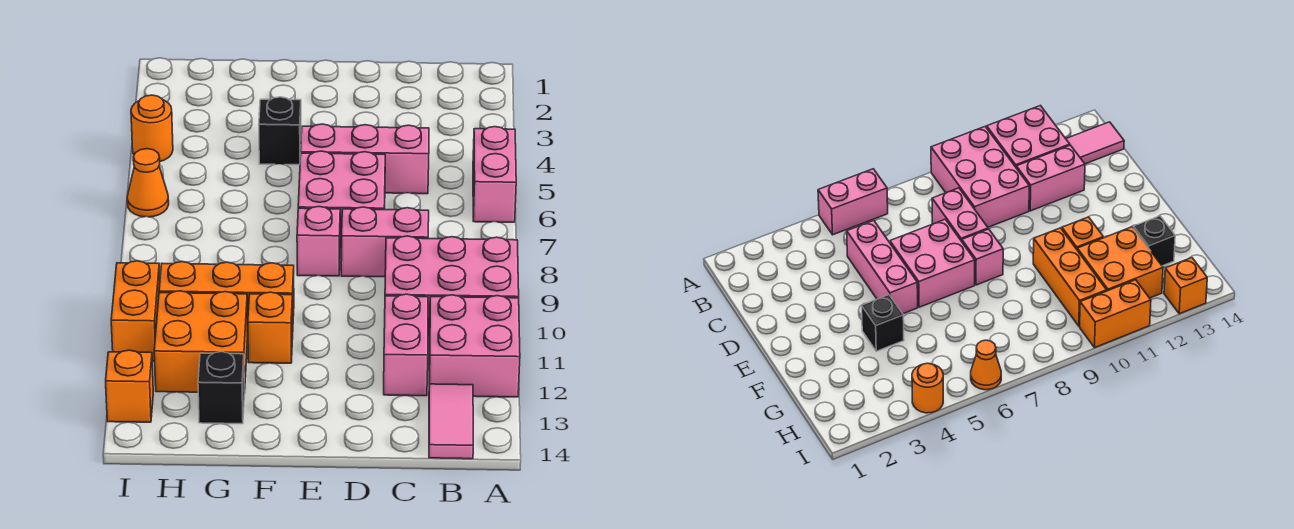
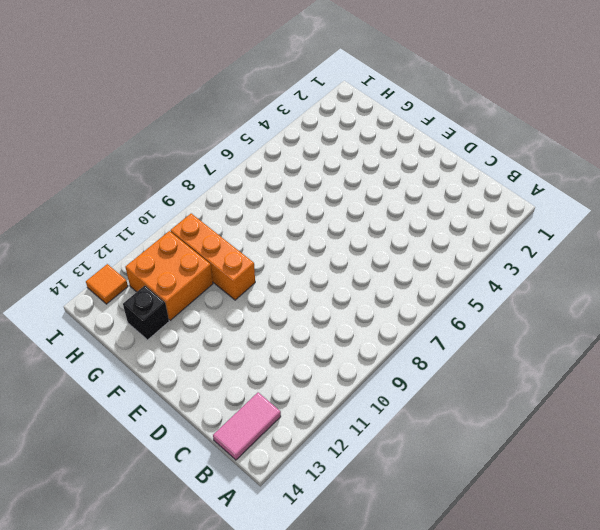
orange 1x1 tile [86,264,128,304] -> orange 1x1 brick [106,350,153,422]
none -> pink 1x2 brick [473,127,516,222]
none -> pink 2x3 brick [385,236,519,336]
none -> pink 2x2 brick [429,295,520,397]

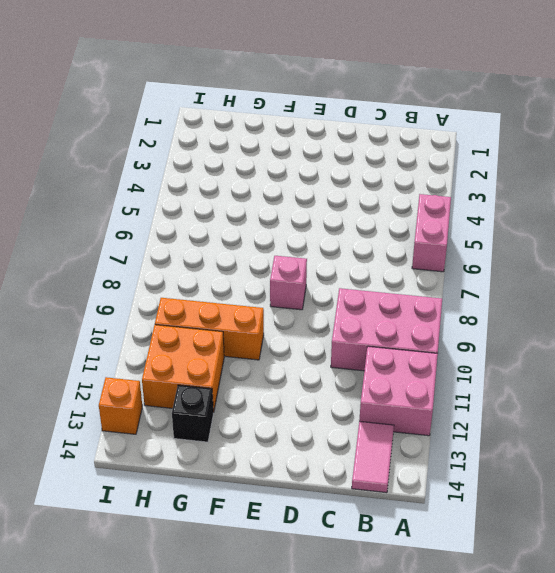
none -> pink 1x3 brick [301,124,429,194]
none -> pink 1x2 brick [341,207,429,277]
none -> pink 1x2 brick [384,294,428,396]

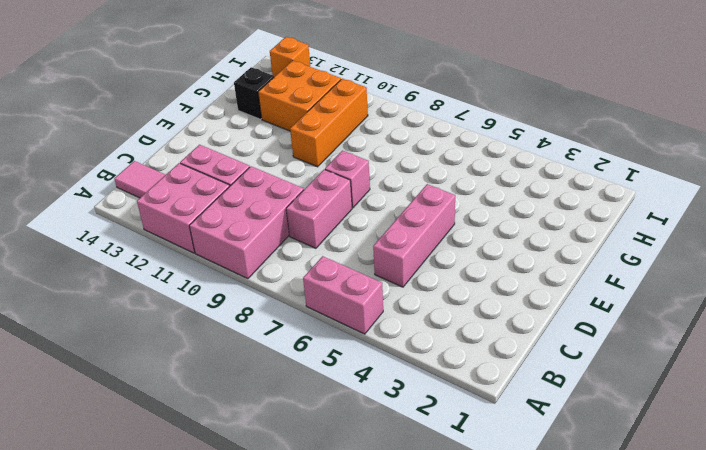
none -> pink 2x2 brick [298,151,385,248]
none -> black 1x1 brick [259,97,301,165]
none -> orange 1x1 brick [248,292,293,363]

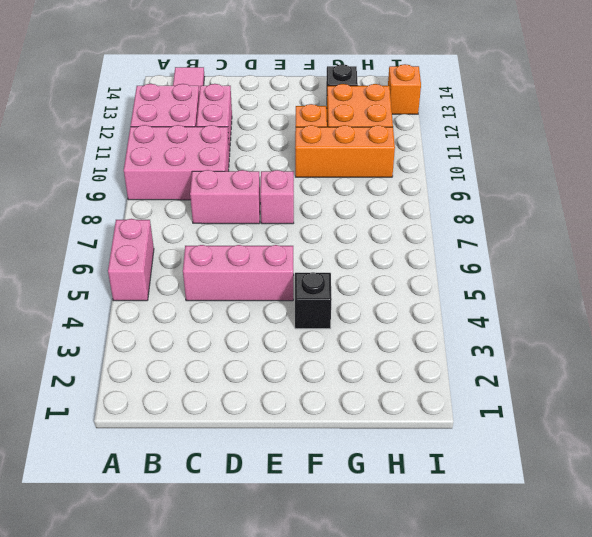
none -> pink 2x2 brick [298,151,385,248]
none -> orange 1x1 round brick [131,95,173,161]
none -> orange 1x1 cone [127,149,169,217]

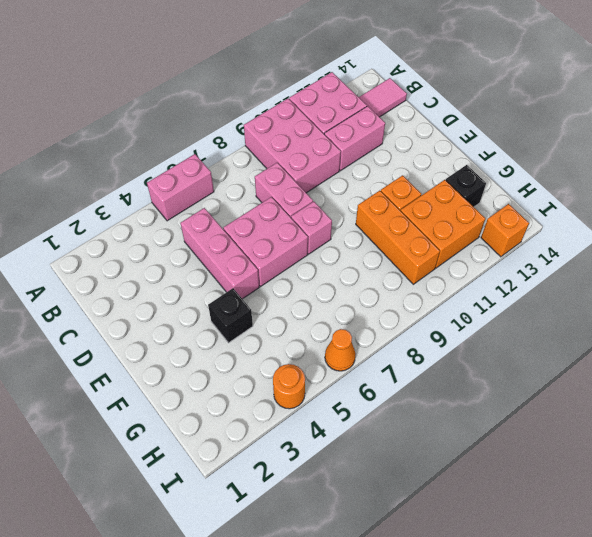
none -> orange 1x2 brick [111,261,160,361]

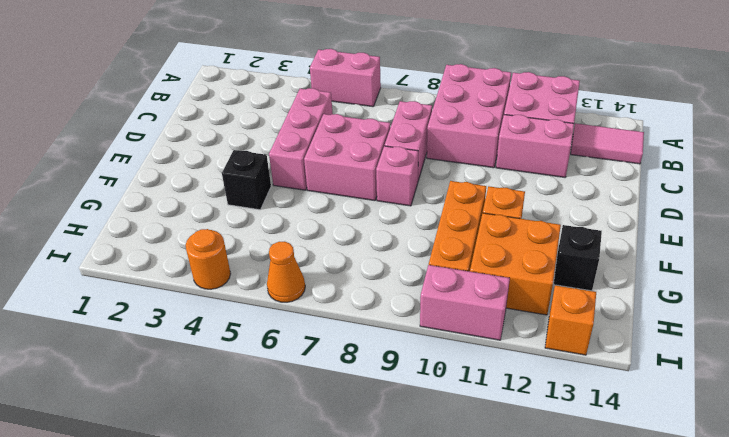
pink 1x2 brick [420,265,510,340] -> orange 1x2 brick [111,261,160,361]

